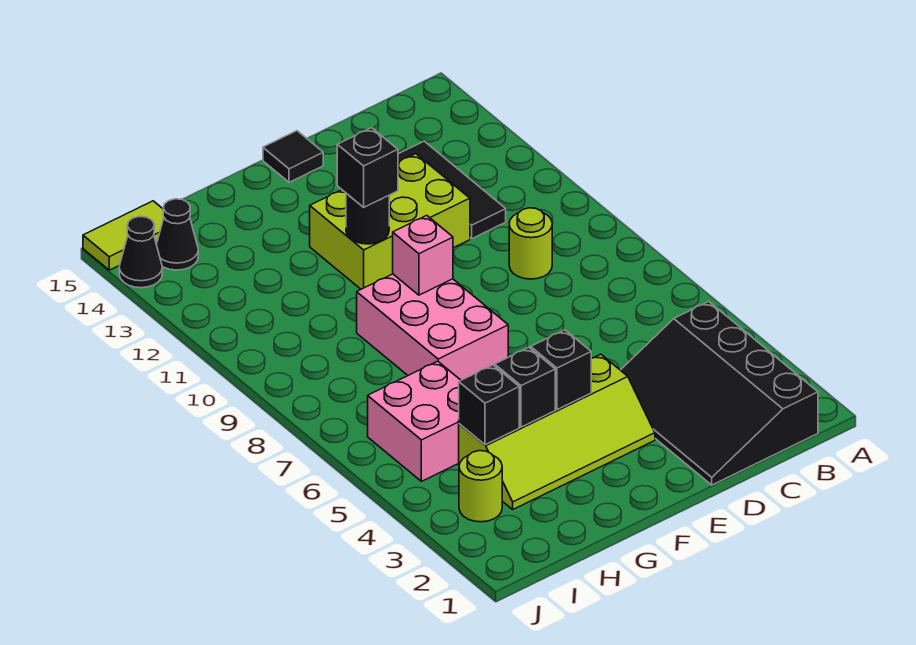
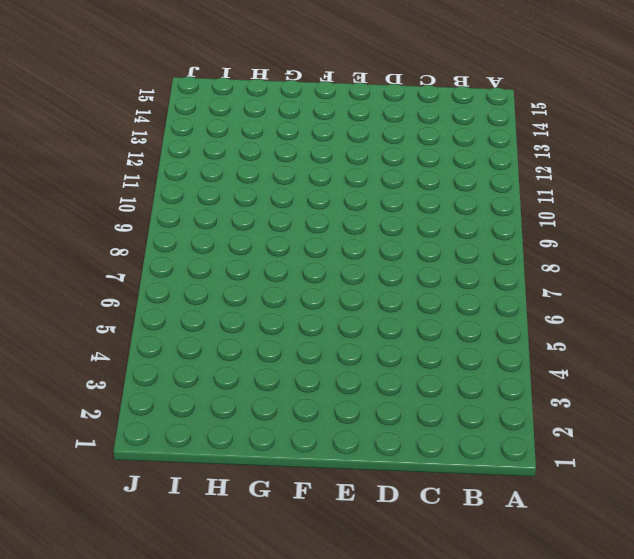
none -> black 3x4 slope [621,302,818,485]
none -> lime 1x1 round brick [509,208,552,279]
none -> black 1x3 tile [398,141,506,239]

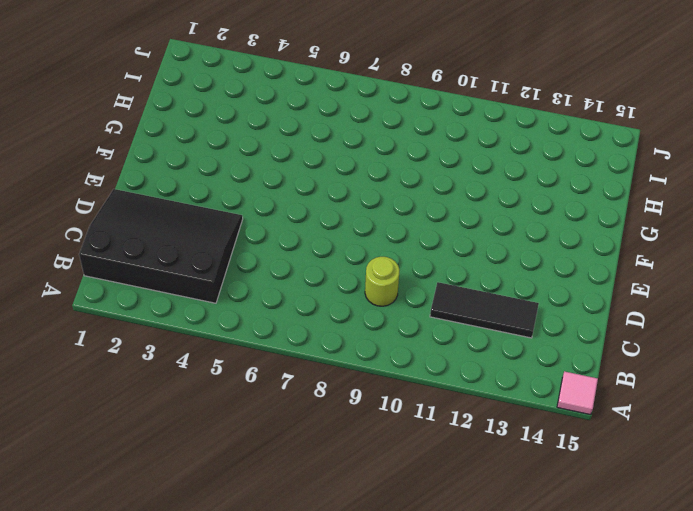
pink 1x1 tile [557,371,598,415] -> none
none -> lime 2x3 brick [310,154,470,289]
none -> lime 2x4 slope [459,354,655,509]
none -> black 1x1 tile [263,131,323,182]

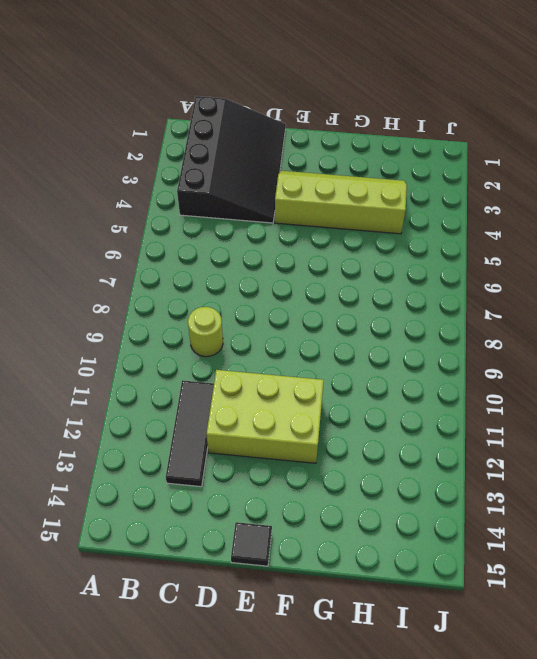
none -> pink 2x3 brick [357,274,508,380]
none -> pink 2x2 brick [368,361,461,481]
none -> lime 1x1 round brick [459,451,502,522]

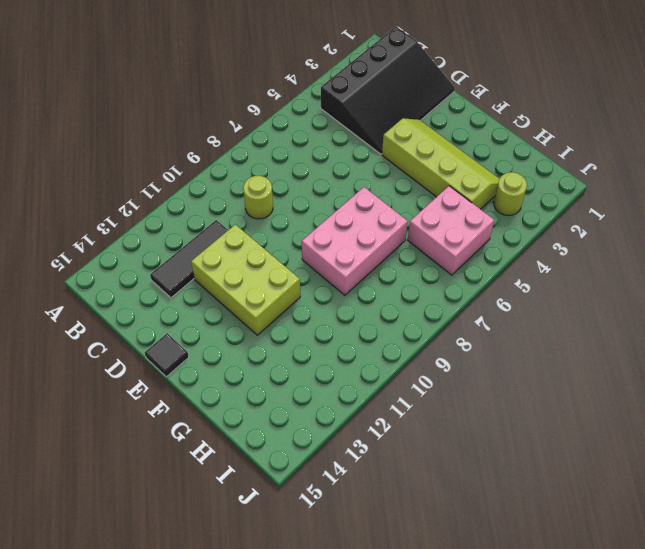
none -> black 1x1 cone [156,199,198,270]
none -> lime 1x2 tile [83,201,164,270]
none -> black 1x1 cone [119,216,162,288]

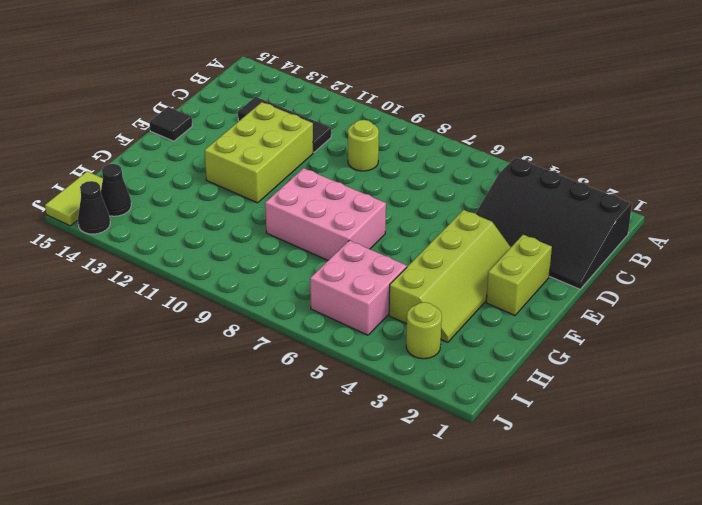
lime 1x2 brick [486,235,552,315] -> none
none -> black 1x1 brick [531,330,591,410]
none -> pink 1x1 brick [393,215,453,295]
none -> black 1x1 round brick [346,193,389,244]

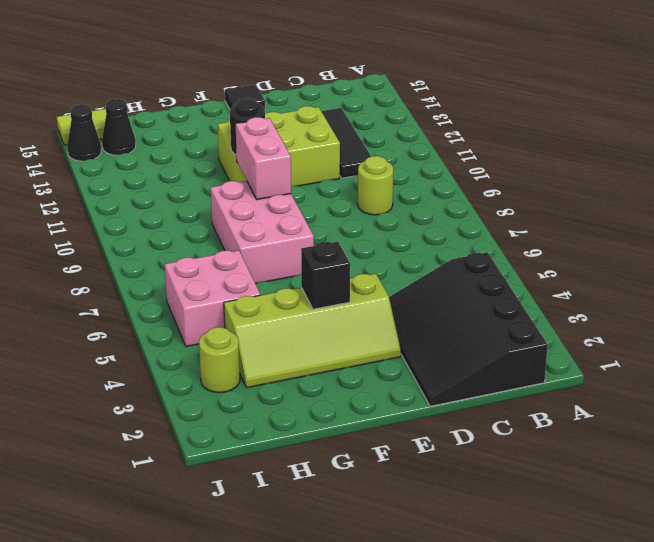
pink 1x2 brick [236,117,291,200] -> pink 1x1 brick [393,215,453,295]
none -> black 1x1 brick [495,348,555,427]
none -> black 1x1 brick [459,365,519,445]
none -> black 1x1 brick [337,128,398,207]

